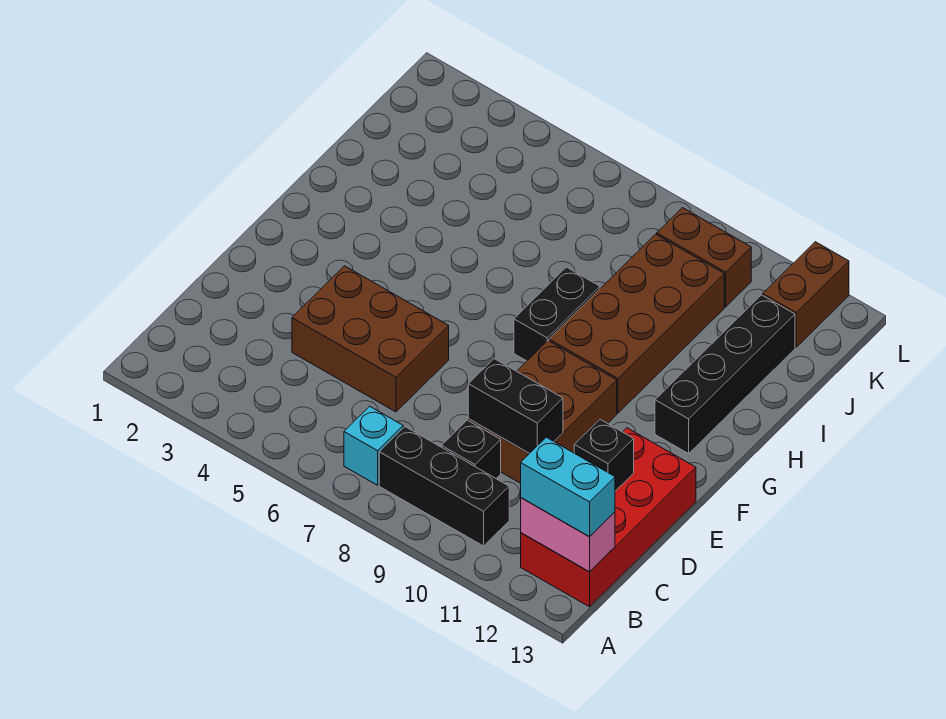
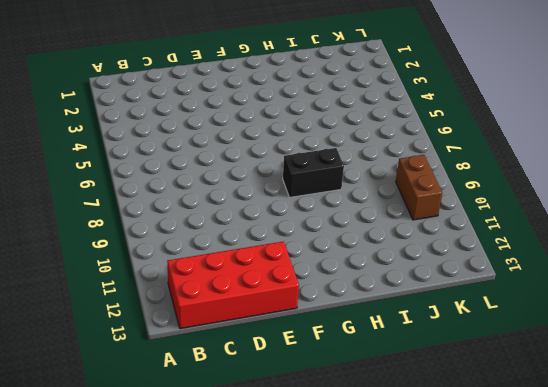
none -> cyan 1x1 brick [344,406,403,485]
none -> black 1x3 brick [379,427,509,546]
none -> black 1x1 brick [442,420,501,478]

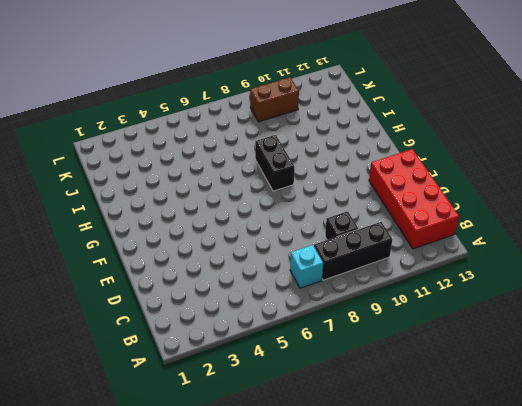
none -> brown 2x3 brick [292,266,449,412]
none -> brown 2x3 brick [468,341,617,483]
none -> brown 2x4 brick [549,234,724,413]

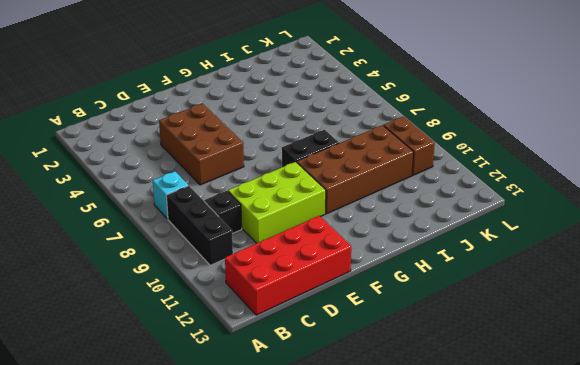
lime 2x3 brick [228,162,326,243] -> brown 2x3 brick [468,341,617,483]
none -> black 1x4 brick [655,295,795,454]
none -> brown 1x2 brick [763,242,849,347]
none -> pink 1x2 brick [521,498,615,572]

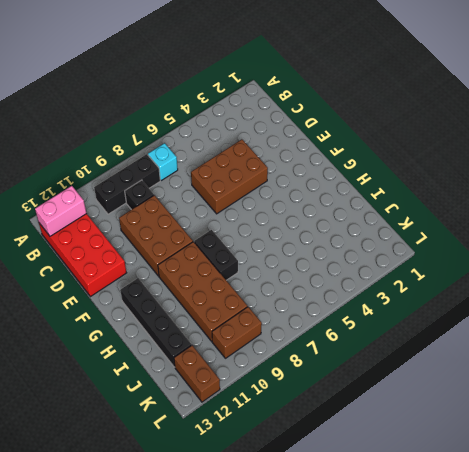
none -> black 1x2 brick [468,359,563,453]
none -> black 1x1 brick [574,419,634,491]
none -> cyan 1x2 brick [521,437,615,537]

